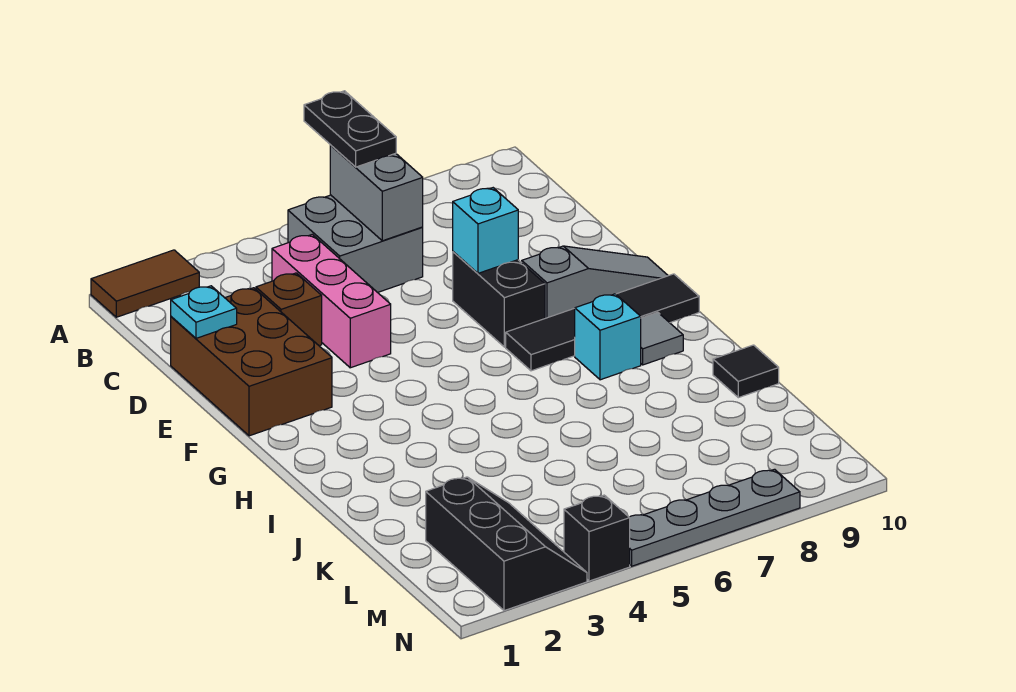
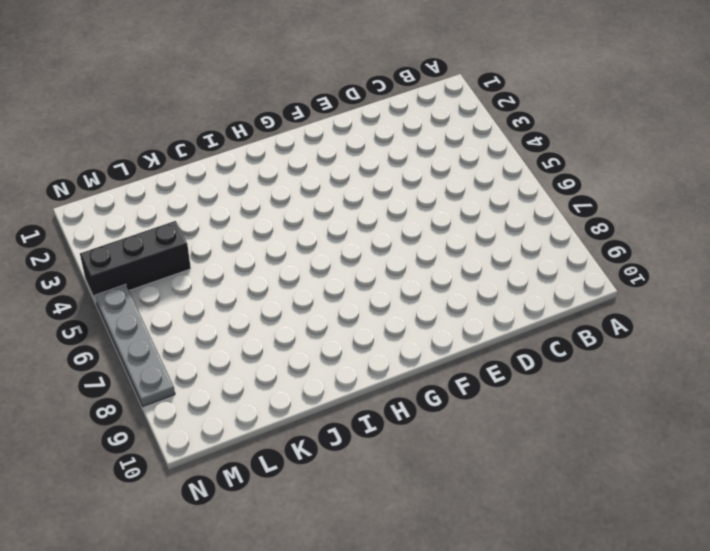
black 1x3 brick [80,221,191,299] -> black 1x1 brick [564,495,630,581]
none -> brown 1x2 tile [91,250,199,317]
none -> grey 2x2 brick [288,195,423,293]
none -> pink 1x3 brick [272,234,391,368]

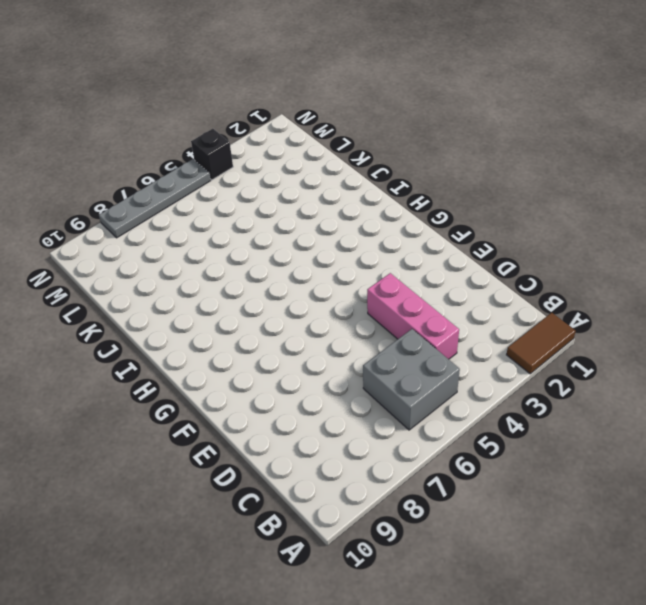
none -> brown 2x3 brick [171,288,332,436]
none -> brown 1x1 brick [256,273,322,346]
none -> black 1x2 brick [453,252,545,347]

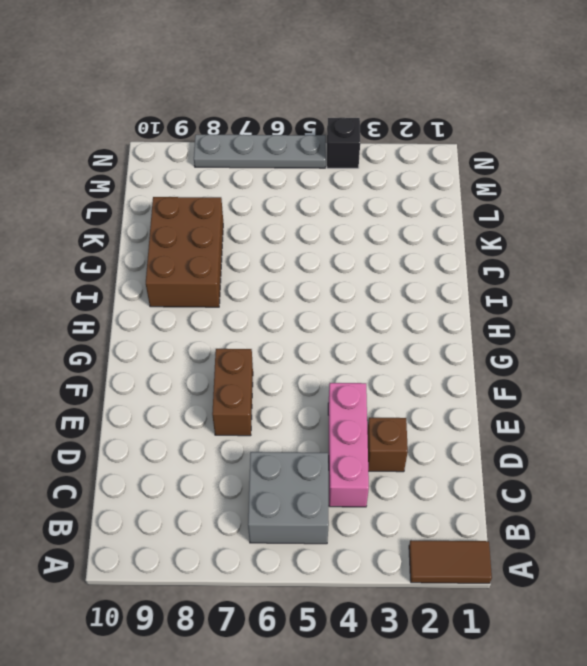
brown 1x2 brick [212,349,253,436] -> black 1x2 brick [453,252,545,347]
brown 2x3 brick [146,197,223,307] -> brown 2x3 brick moved to [171,288,332,436]
none -> grey 1x3 slope [522,246,668,318]
none -> black 1x4 tile [506,274,699,371]
none -> cyan 1x1 brick [575,294,641,380]

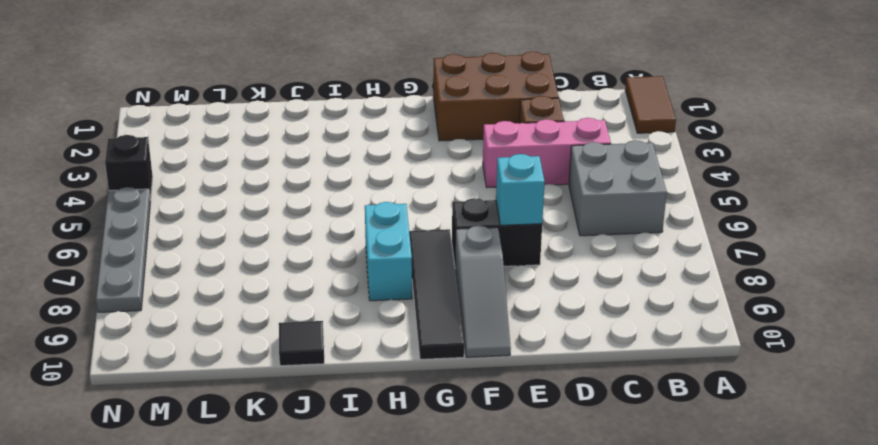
cyan 1x2 brick [365,202,412,301] -> cyan 1x1 brick [575,294,641,380]
none -> grey 1x1 tile [641,312,683,365]
none -> black 2x3 slope [426,477,587,611]
none -> grey 1x2 brick [330,145,423,241]

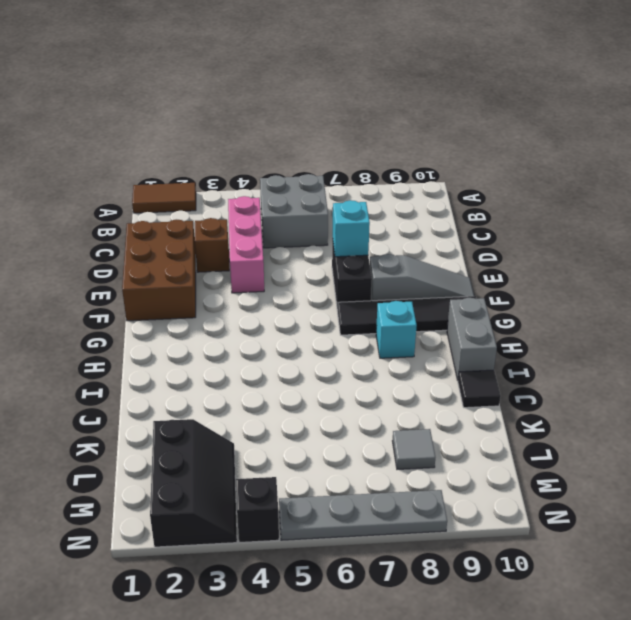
grey 1x2 brick [447,298,497,380] -> grey 1x2 brick moved to [330,145,423,241]
grey 1x1 tile [393,429,435,469] -> grey 1x1 tile moved to [641,312,683,365]
none -> cyan 1x1 plate [171,286,237,338]
none -> black 1x2 plate [304,91,396,167]

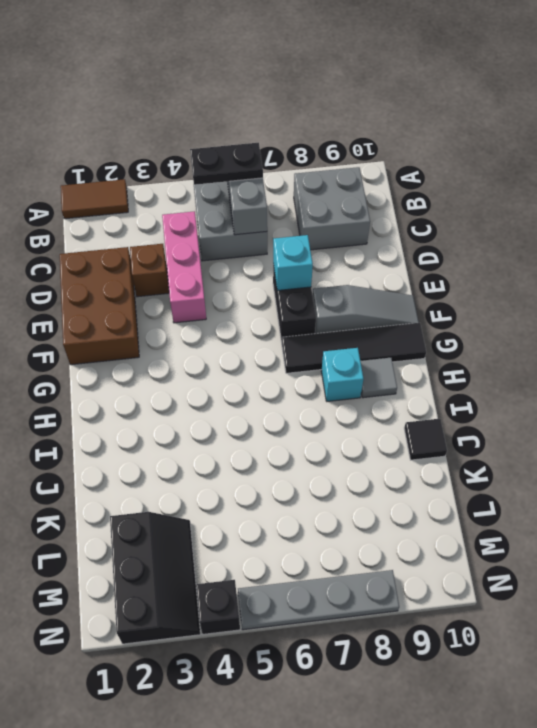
black 1x2 plate [190,143,263,185] -> black 1x2 plate turned to [304,91,396,167]
grey 2x2 brick [294,167,370,250] -> none
none -> cyan 1x1 plate [171,286,237,338]

